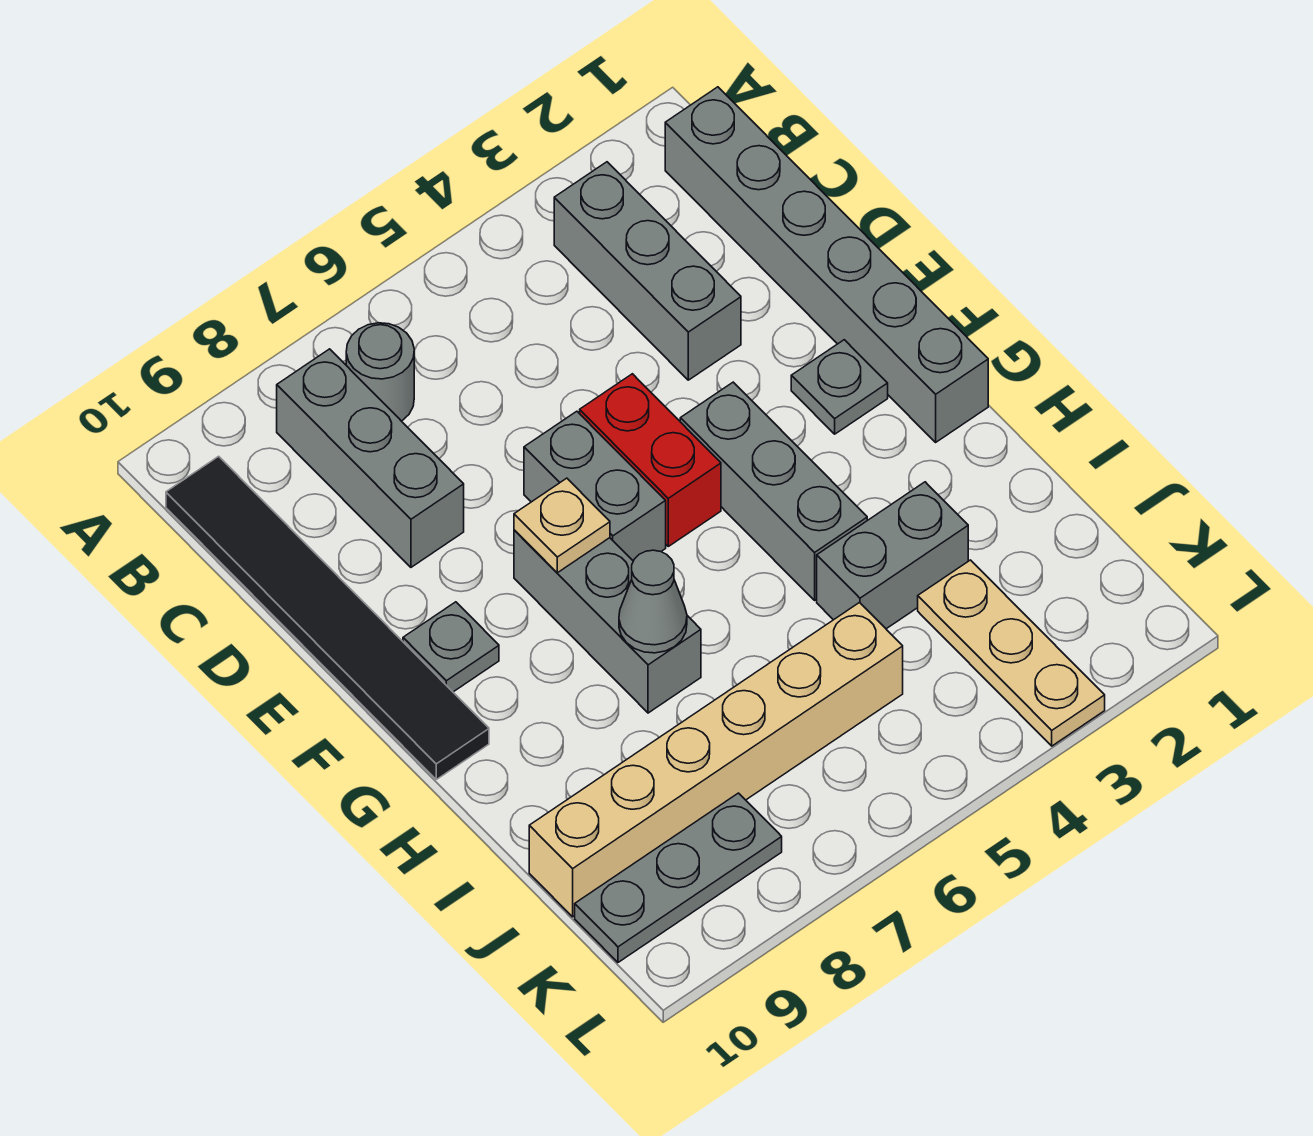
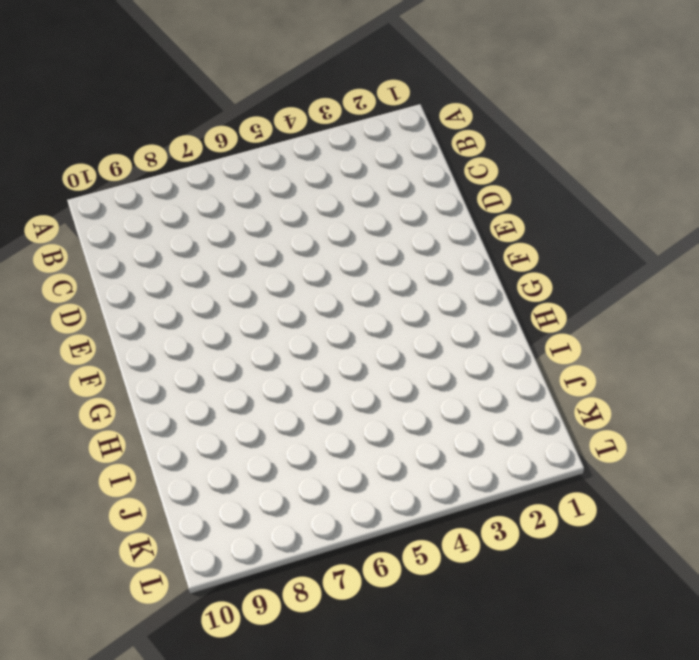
none -> grey 1x6 brick [665,87,988,442]
none -> grey 1x3 brick [554,162,741,380]
none -> grey 1x1 round brick [346,323,414,421]

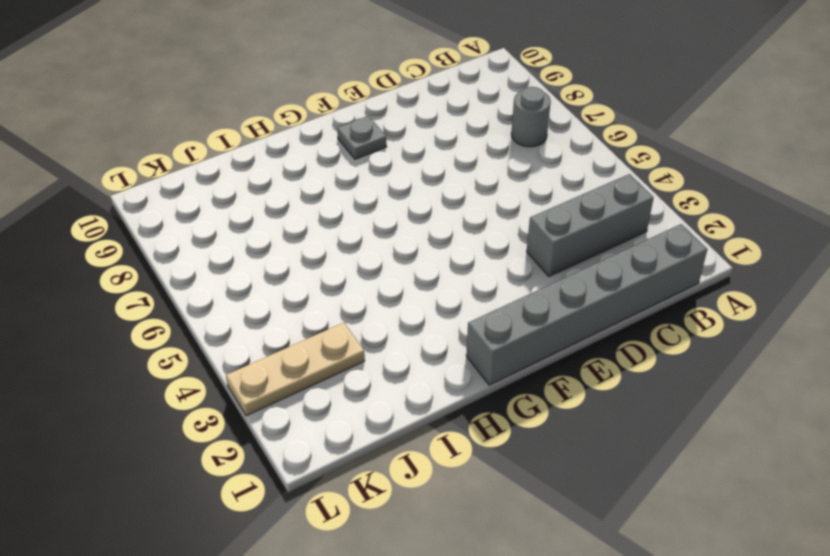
none -> grey 1x3 brick [277,349,464,567]
none -> black 1x6 tile [166,456,489,779]
none -> red 1x2 brick [580,374,721,546]

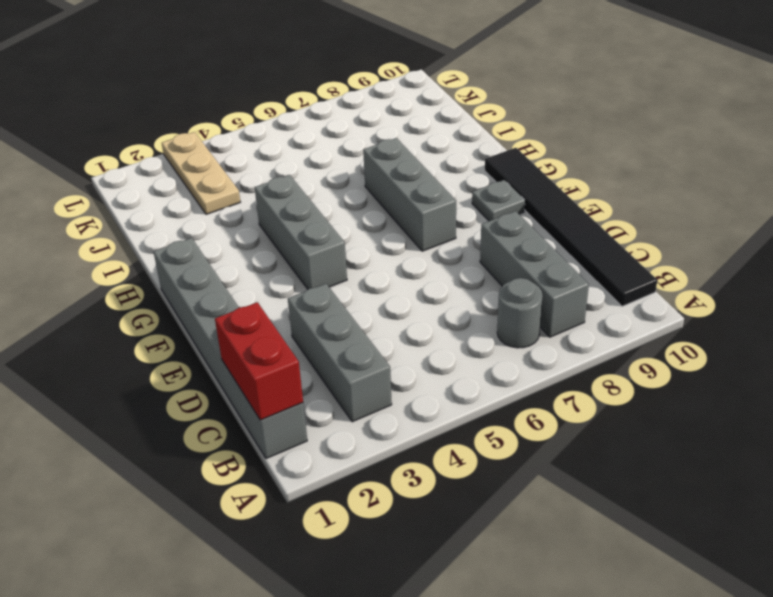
red 1x2 brick [215,302,303,420] -> red 1x2 brick moved to [580,374,721,546]
none -> grey 1x2 brick [524,411,666,561]
none -> grey 1x1 plate [791,340,888,434]
none -> grey 1x2 brick [817,482,968,629]

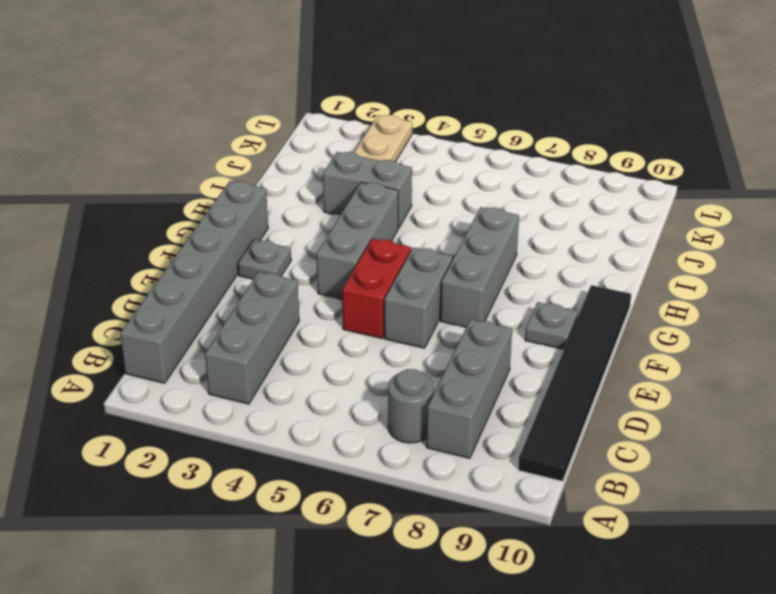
none -> tan 1x6 brick [529,603,903,917]
none -> grey 1x3 plate [575,793,782,962]
none -> tan 1x1 plate [514,478,610,573]

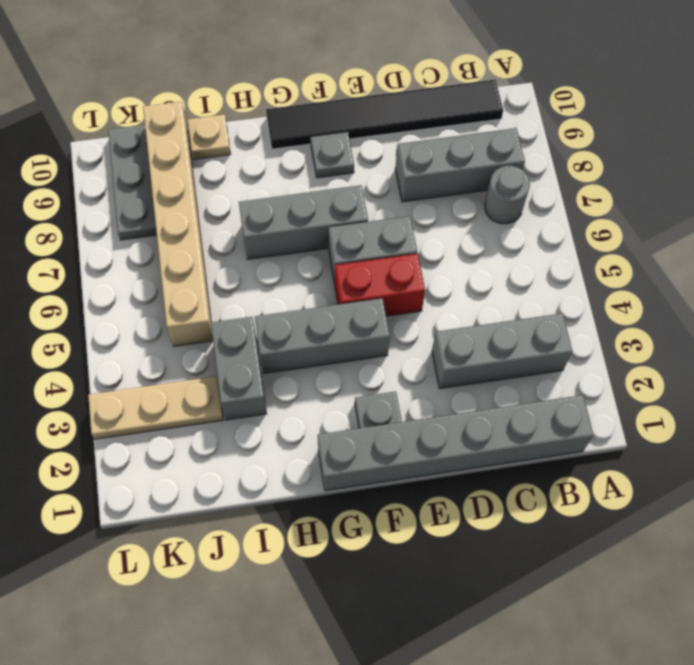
tan 1x1 plate [188,115,230,159] -> tan 1x1 plate moved to [514,478,610,573]
none -> grey 1x1 cone [619,550,687,653]

